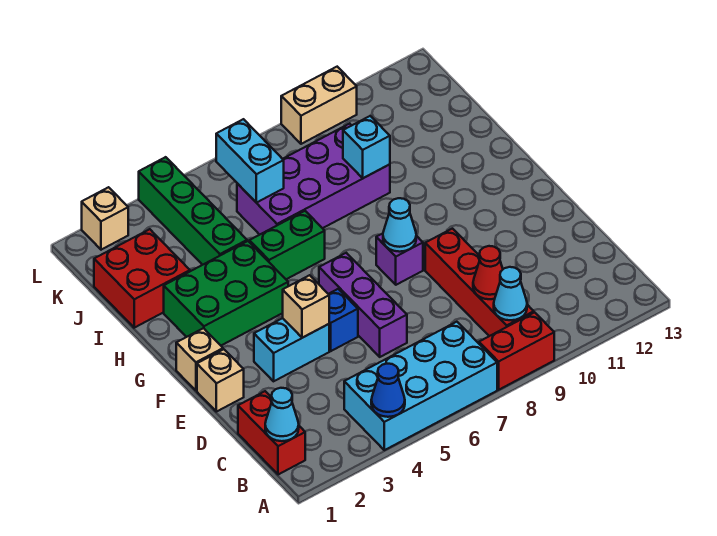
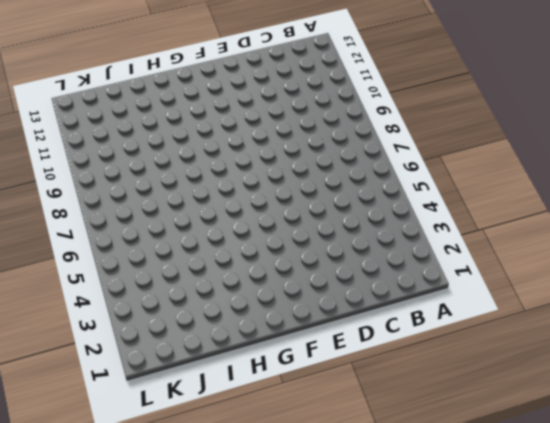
none -> cyan 2x4 brick [344,322,497,450]
none -> red 1x2 brick [479,312,554,390]
none -> red 1x2 brick [238,391,305,475]

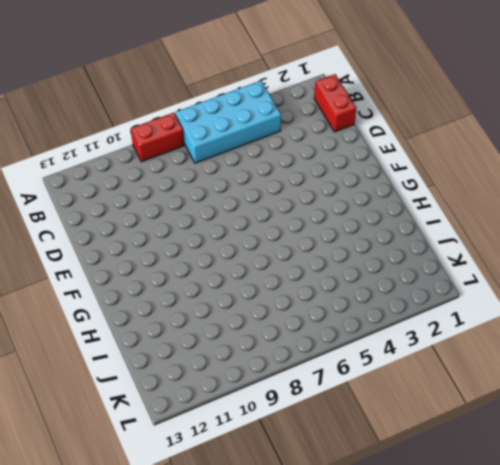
none -> red 1x4 brick [425,229,534,336]
none -> purple 1x3 brick [319,253,407,357]
none -> tan 1x1 brick [197,349,244,412]

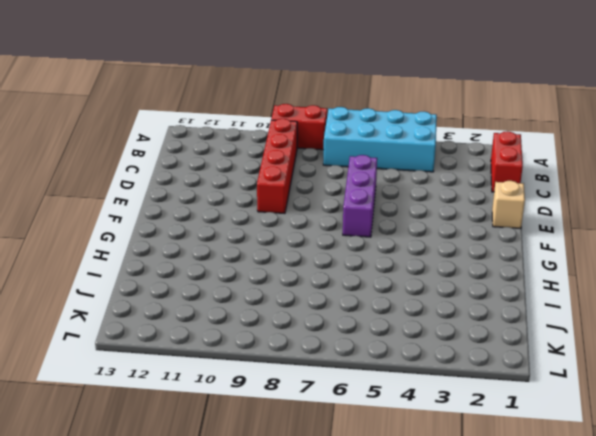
none -> cyan 1x2 brick [254,318,329,381]
none -> blue 1x1 brick [329,289,358,351]
none -> tan 1x1 brick [176,328,223,391]

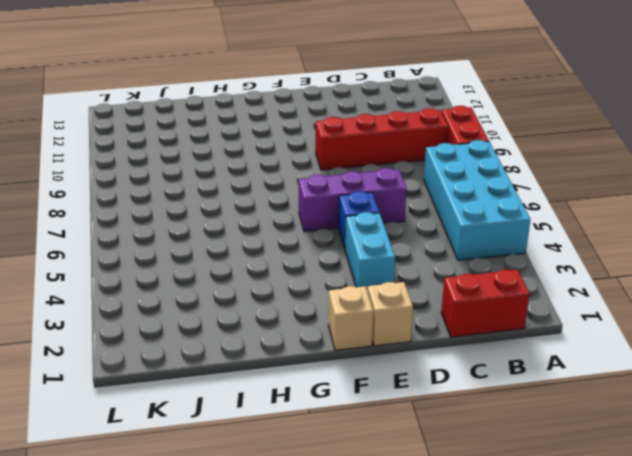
none -> purple 1x1 brick [376,233,423,285]
none -> green 2x3 brick [164,241,288,345]
none -> green 1x2 brick [249,211,325,279]

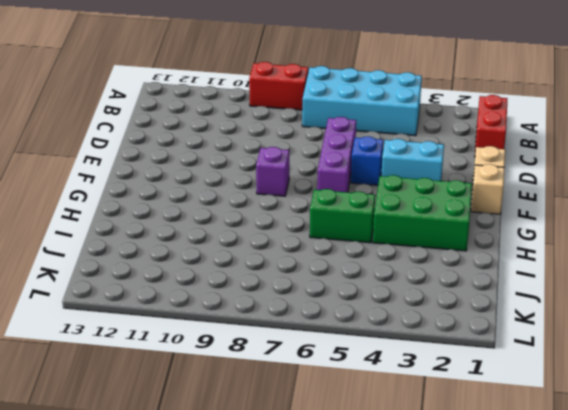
none -> red 1x4 brick [425,229,534,336]
none -> red 2x2 brick [94,229,190,328]
none -> green 1x4 brick [139,157,247,265]

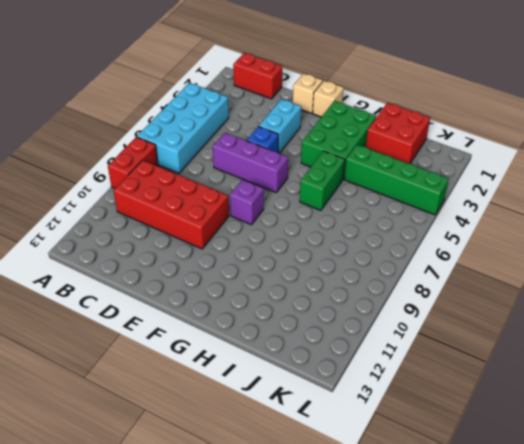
red 2x4 brick [114,160,229,249] -> red 1x4 brick [425,229,534,336]
none -> purple 2x4 brick [237,124,390,235]
none -> tan 1x1 brick [82,187,128,250]
none -> tan 1x2 brick [281,67,357,144]

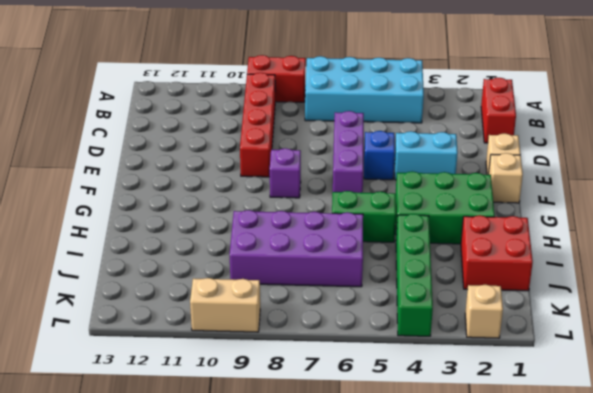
none -> blue 1x1 cone [371,364,405,417]
none -> cyan 1x1 cone [265,388,299,441]
none -> cyan 1x1 cone [494,267,527,320]

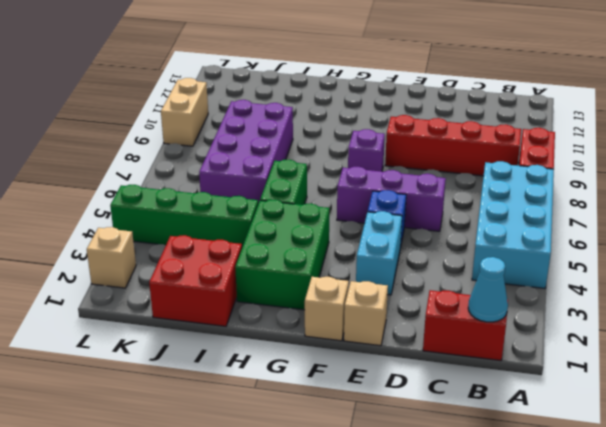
none -> blue 1x1 cone [371,364,405,417]
none -> cyan 1x1 cone [494,267,527,320]
none -> red 1x1 cone [473,246,503,299]

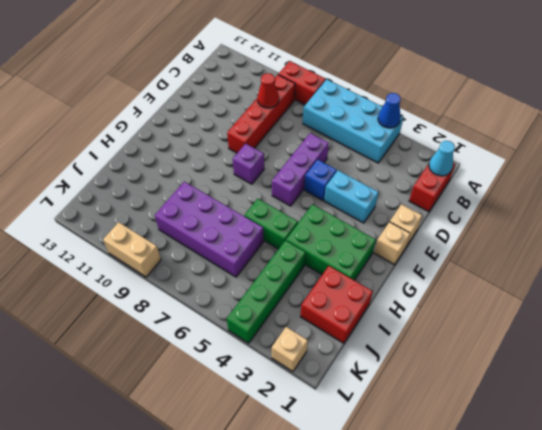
none -> cyan 1x1 cone [494,267,527,320]
none -> tan 1x1 brick [283,275,329,338]
none -> cyan 1x1 cone [383,198,416,252]

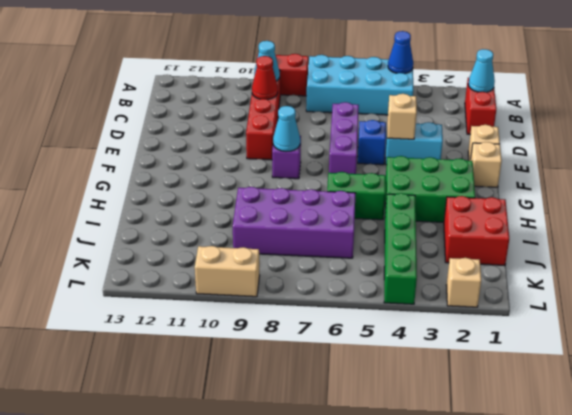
none -> cyan 1x1 brick [343,116,390,178]
none -> cyan 1x2 brick [216,119,284,203]

